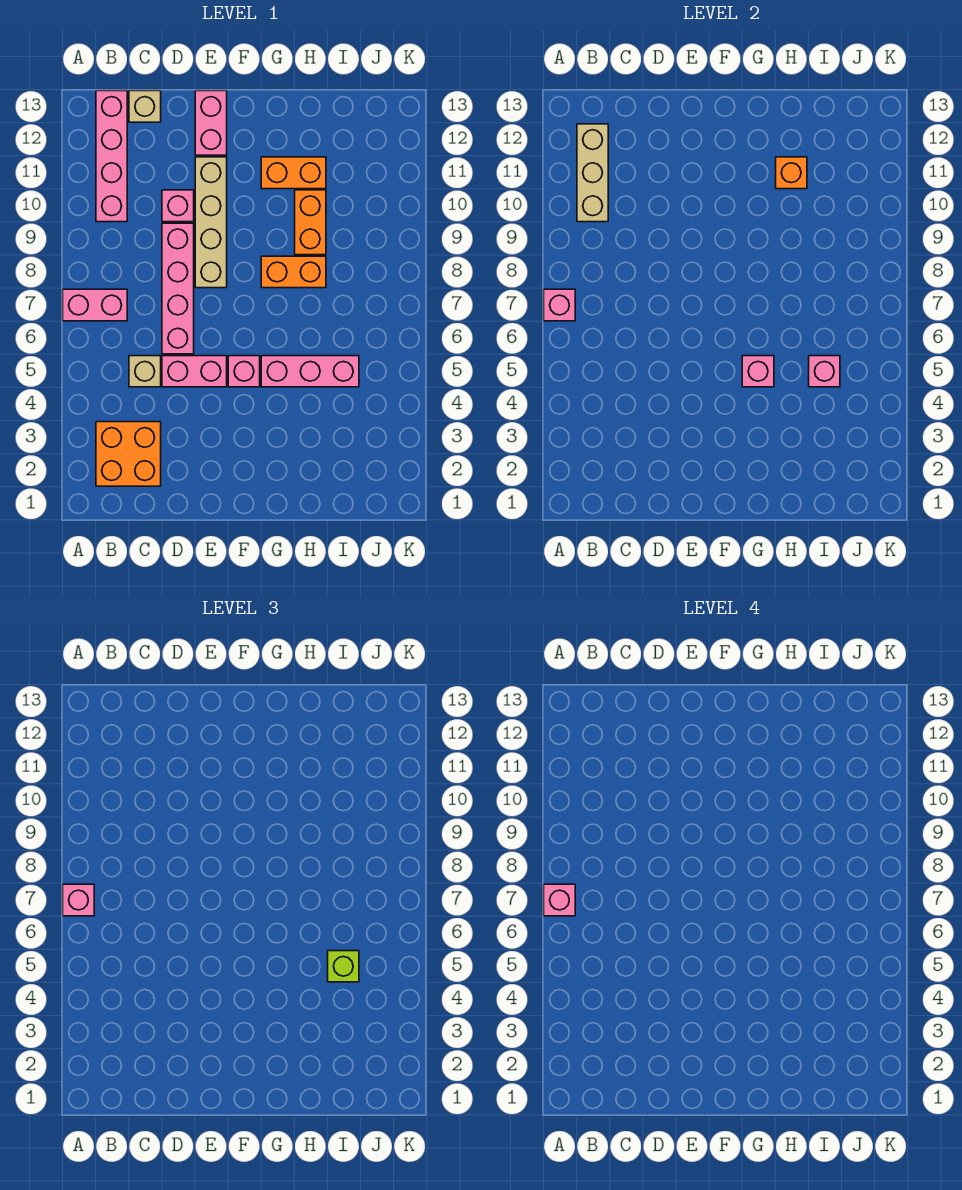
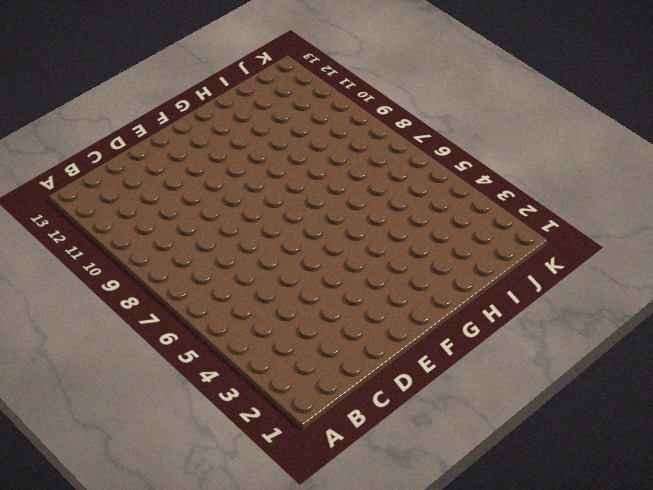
none -> pink 1x2 brick [63,289,127,321]
none -> orange 2x2 brick [96,422,161,486]
none -> pink 1x4 brick [96,91,127,222]

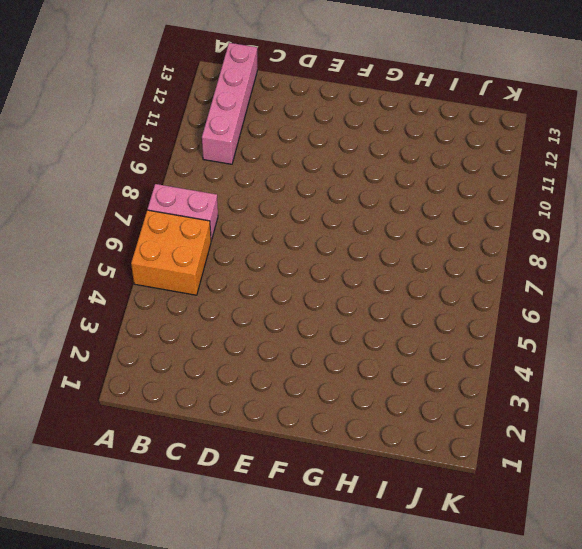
orange 2x2 brick [131,210,211,295] -> orange 2x2 brick moved to [96,422,161,486]
none -> tan 1x1 brick [129,356,161,387]
none -> tan 1x1 brick [129,91,161,122]
none -> pink 1x2 brick [162,356,227,387]

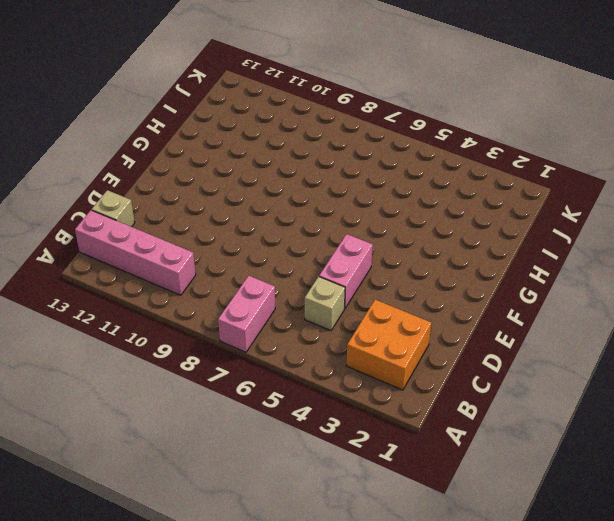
none -> pink 1x4 brick [162,223,194,354]
none -> pink 1x1 brick [162,190,194,222]
none -> tan 1x4 brick [195,157,227,288]

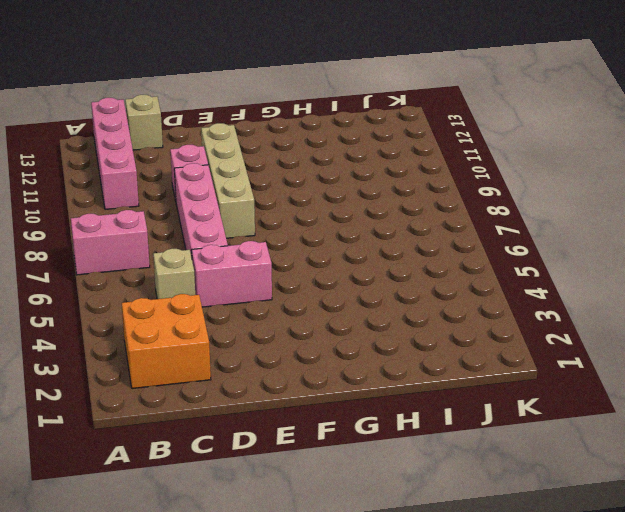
none -> pink 1x2 brick [195,91,227,155]
none -> pink 1x1 brick [228,356,260,387]
none -> pink 1x3 brick [261,356,359,387]

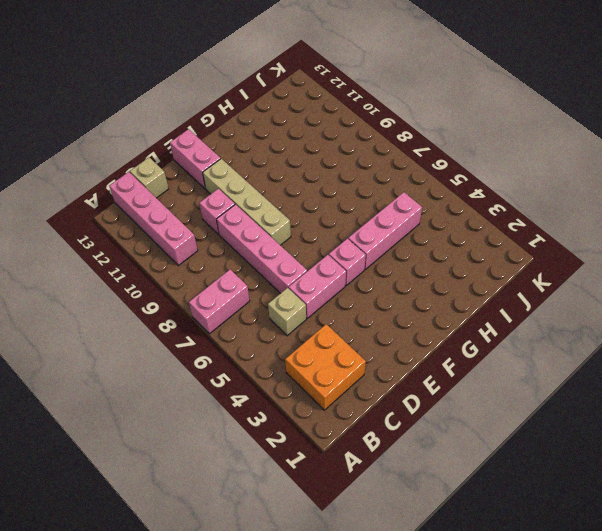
none -> orange 1x2 brick [261,256,326,288]
none -> orange 1x2 brick [261,157,326,189]
none -> orange 1x2 brick [295,190,326,255]

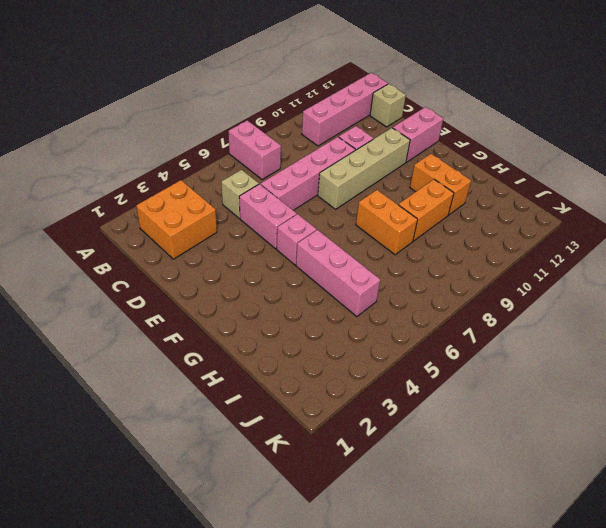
none -> pink 1x1 brick [544,289,575,321]
none -> tan 1x3 brick [577,124,608,222]
none -> pink 1x1 brick [742,356,774,387]

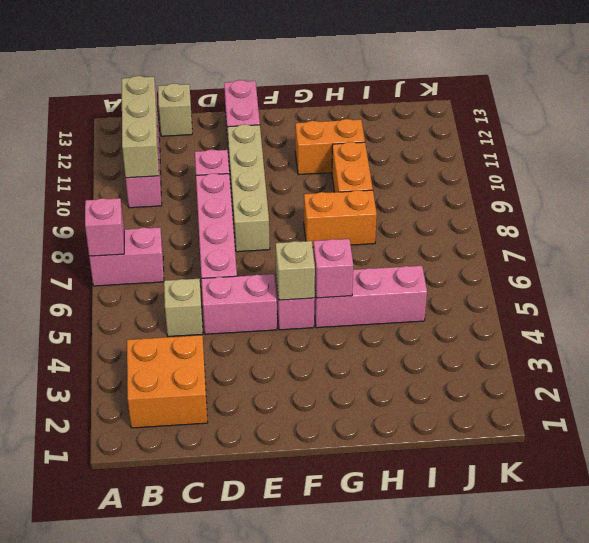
tan 1x1 brick [276,241,315,300] -> none
none -> orange 1x1 brick [776,157,807,189]
none -> pink 1x1 brick [809,356,840,387]
none -> pink 1x1 brick [63,884,94,916]

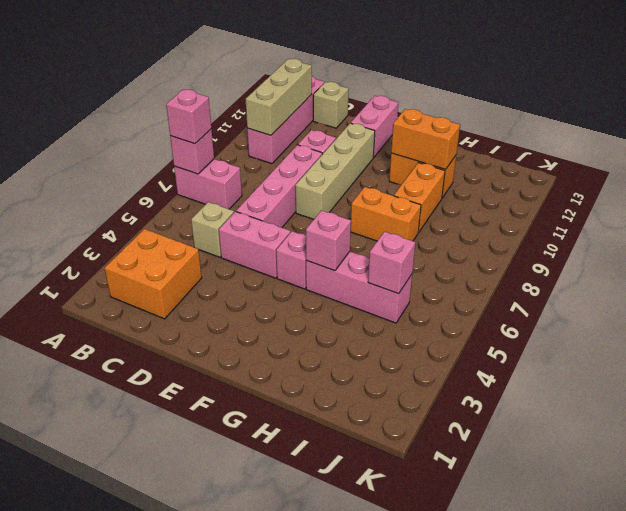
orange 1x2 brick [391,109,460,169] -> orange 1x1 brick [776,157,807,189]
none -> lime 1x1 brick [328,951,359,982]
none -> pink 1x1 brick [544,884,575,916]

